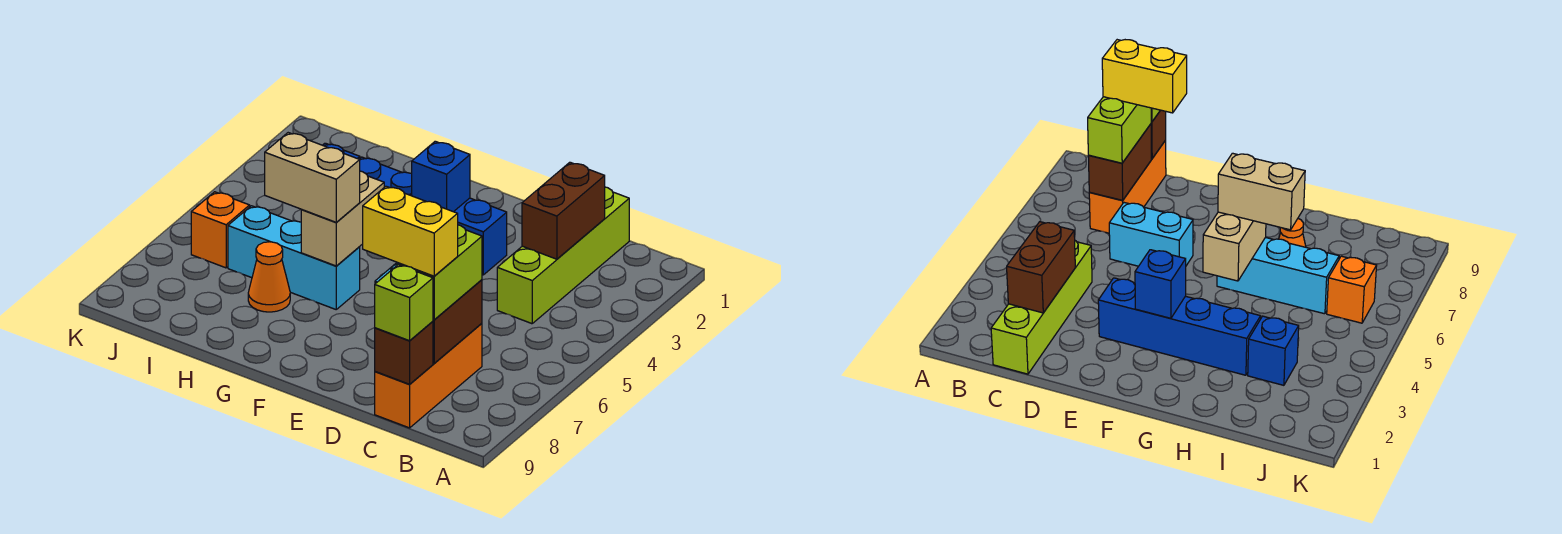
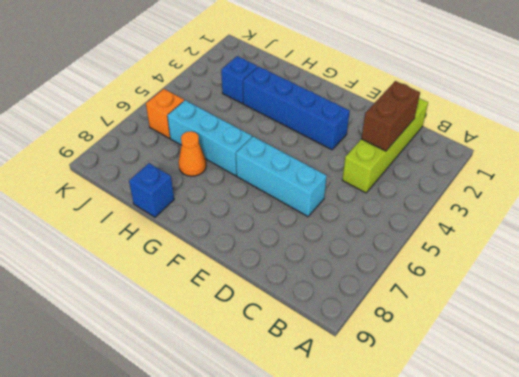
cyan 1x3 brick [236,136,326,217] -> cyan 1x2 brick [1109,203,1193,266]
blue 1x1 brick [129,163,174,217] -> blue 1x1 brick moved to [412,141,470,212]
none -> orange 1x3 brick [375,323,482,428]
none -> brown 1x2 brick [433,280,482,363]
none -> brown 1x1 brick [375,321,433,384]

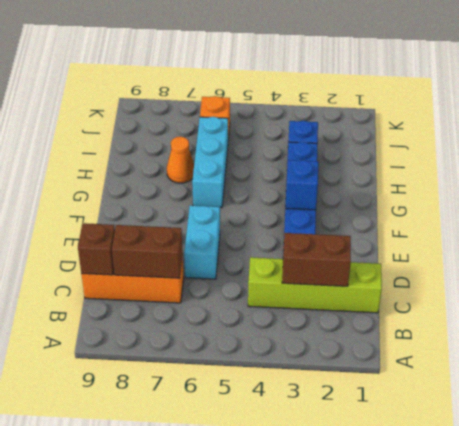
none -> tan 1x2 brick [301,171,384,266]
none -> lime 1x2 brick [399,225,482,320]
none -> lime 1x1 brick [375,265,433,341]

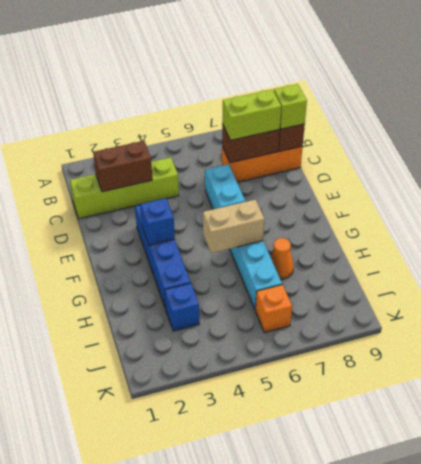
none -> tan 1x2 brick [265,133,360,222]
none -> yellow 1x2 brick [363,186,458,276]

